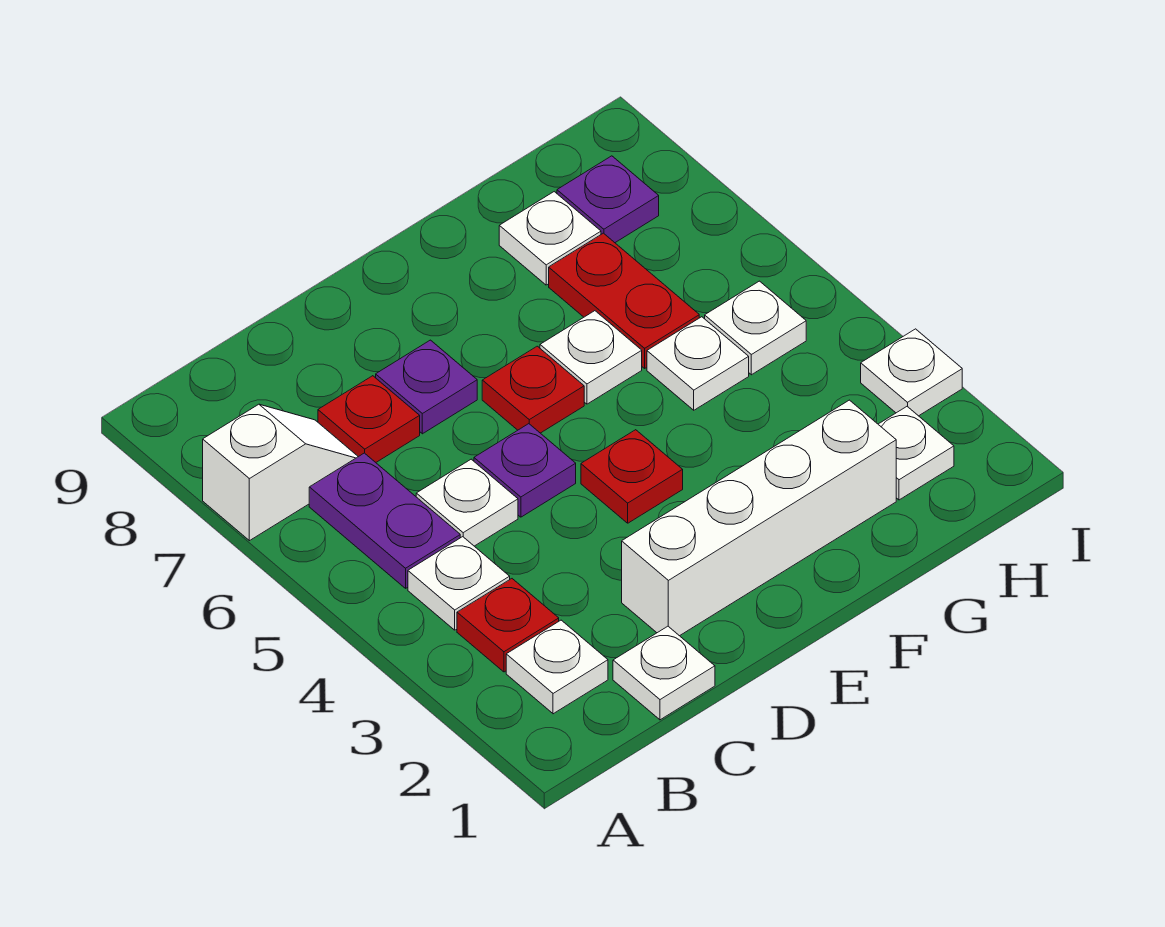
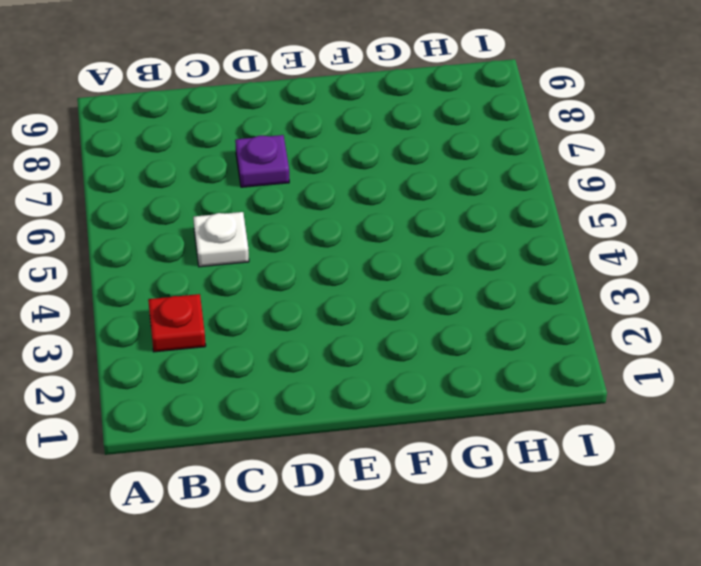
none -> white 1x2 slope [203,404,358,541]
none -> white 1x1 plate [506,620,608,714]
none -> white 1x1 plate [408,537,510,630]

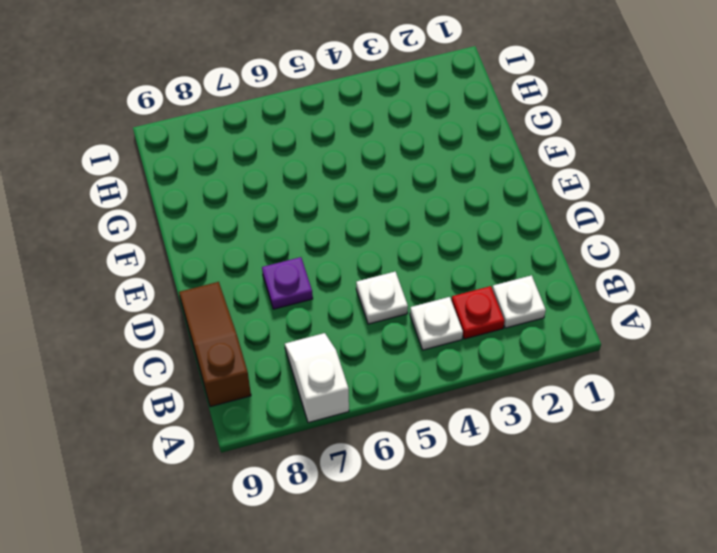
brown 1x3 slope [179,282,251,407] -> none
none -> purple 1x2 plate [309,453,460,588]
none -> white 1x1 plate [613,626,715,720]
none -> red 1x1 plate [318,376,420,462]

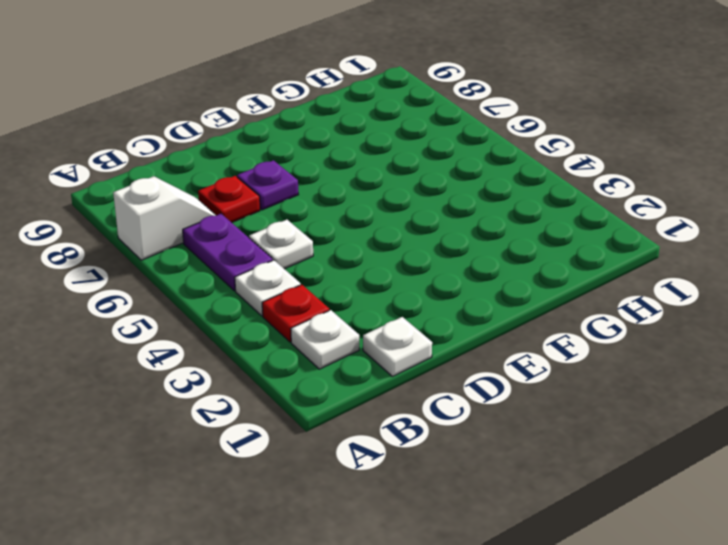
none -> white 1x4 brick [622,400,896,636]
none -> purple 1x1 plate [474,424,576,517]
none -> red 1x1 plate [581,430,683,523]

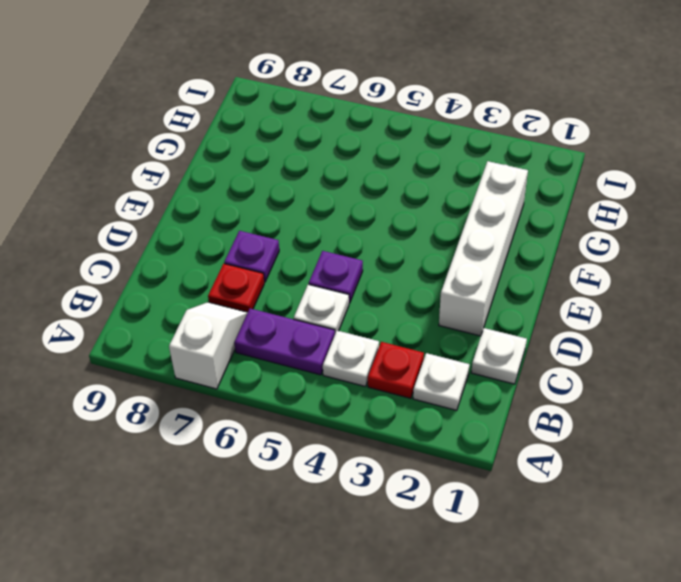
none -> red 1x1 plate [581,430,683,523]
none -> red 1x1 plate [482,346,584,433]
none -> white 1x1 plate [540,311,642,404]

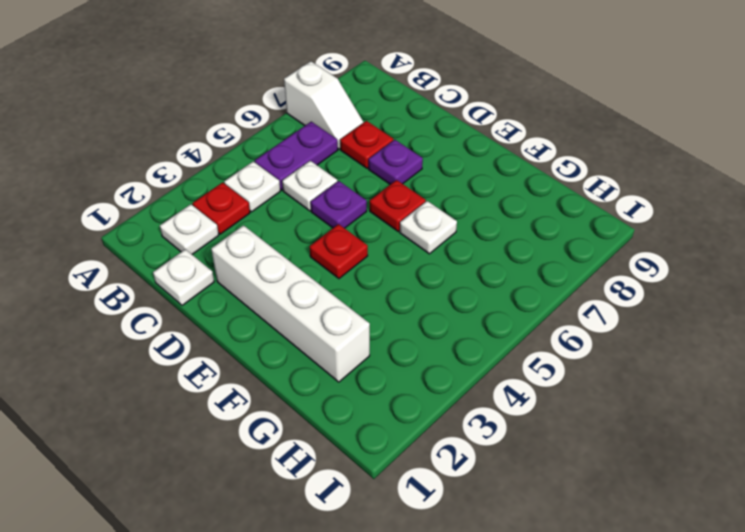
none -> white 1x1 plate [647,317,749,410]
none -> red 1x2 plate [549,233,699,368]
none -> white 1x1 plate [499,192,601,285]

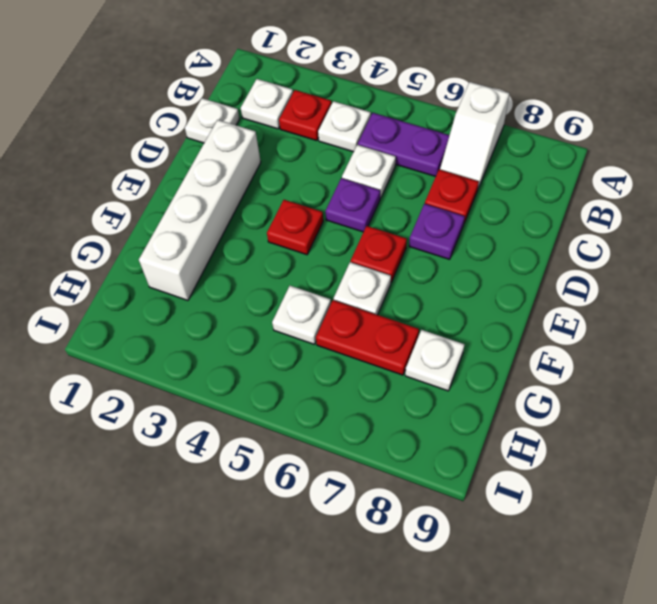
none -> white 1x1 plate [878,407,954,500]
none -> white 1x1 plate [705,281,806,375]
none -> purple 1x1 plate [557,156,659,243]

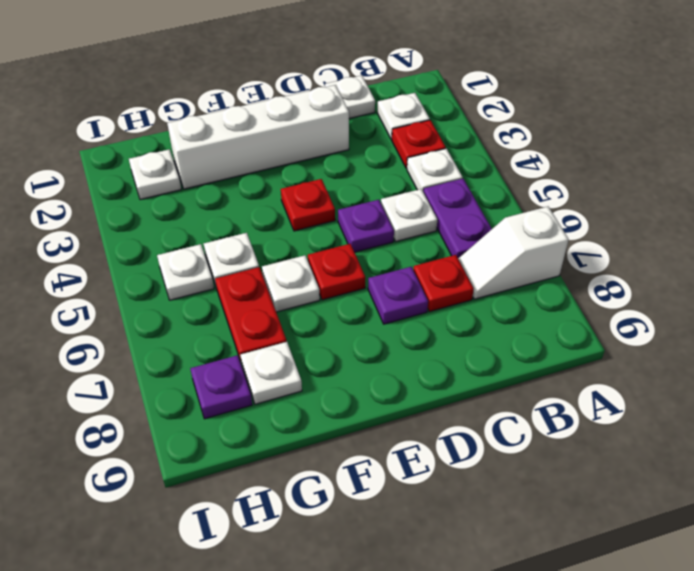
none -> white 1x1 plate [861,329,962,416]

